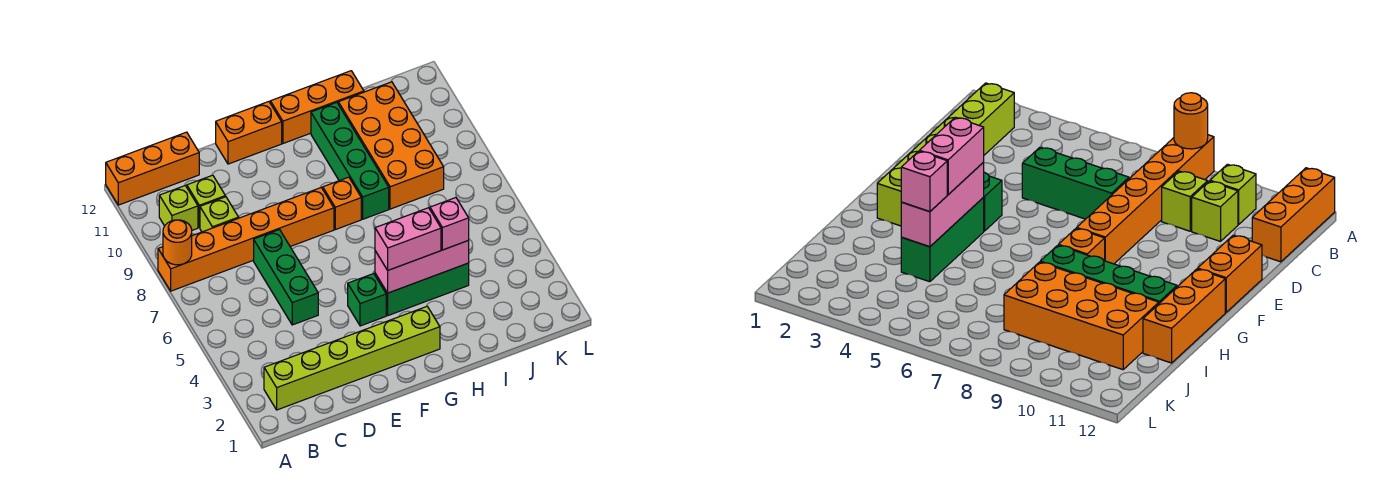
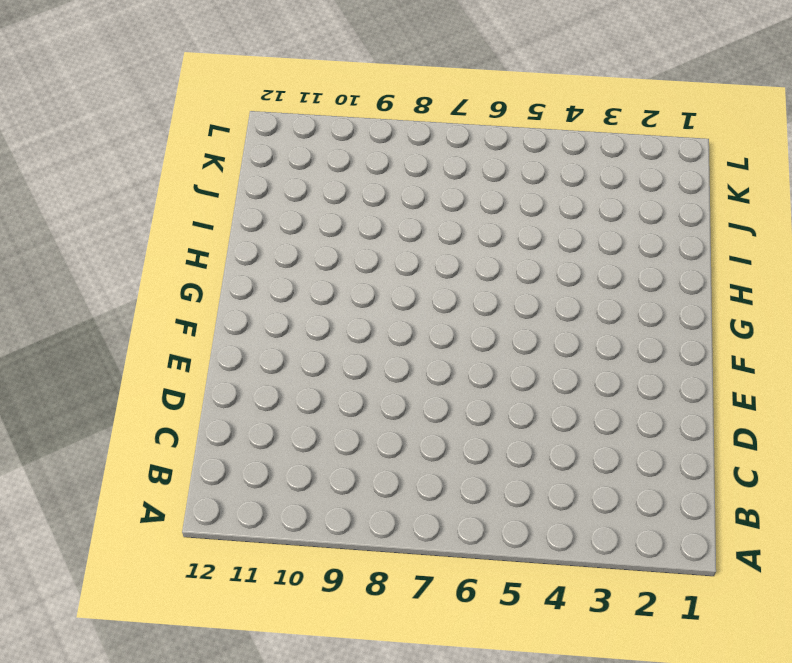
none -> orange 1x6 brick [158,188,334,291]
none -> orange 1x3 brick [106,132,199,205]
none -> lime 1x6 brick [264,306,440,410]

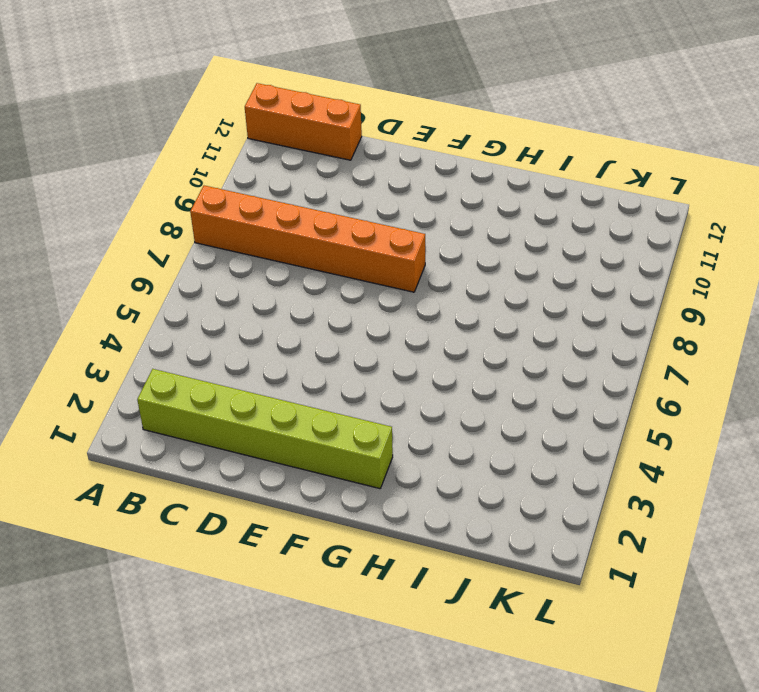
none -> lime 1x1 brick [159,186,198,230]
none -> lime 1x1 brick [200,197,239,232]
none -> lime 1x1 brick [187,175,225,228]

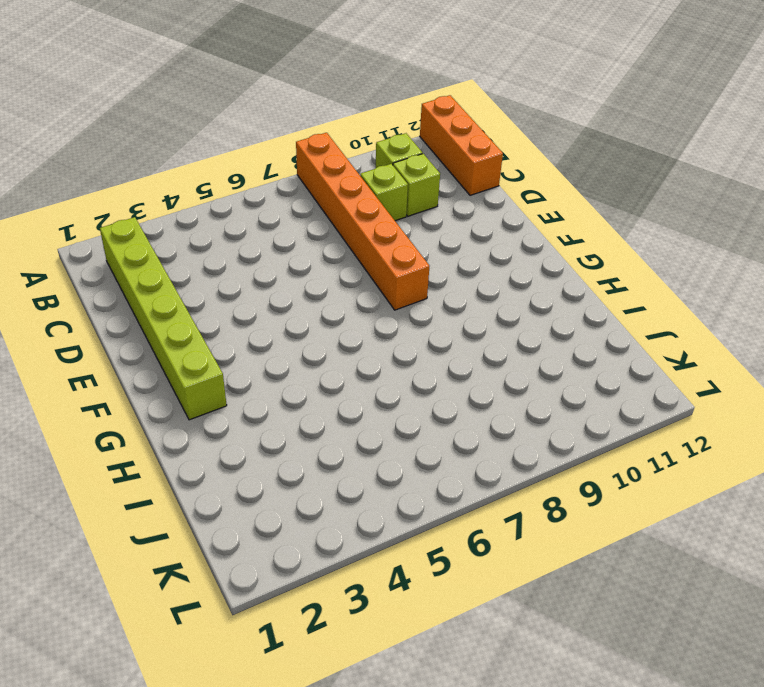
none -> green 1x3 brick [254,230,318,325]
none -> orange 1x2 brick [216,102,282,164]
none -> green 1x1 brick [348,274,386,326]

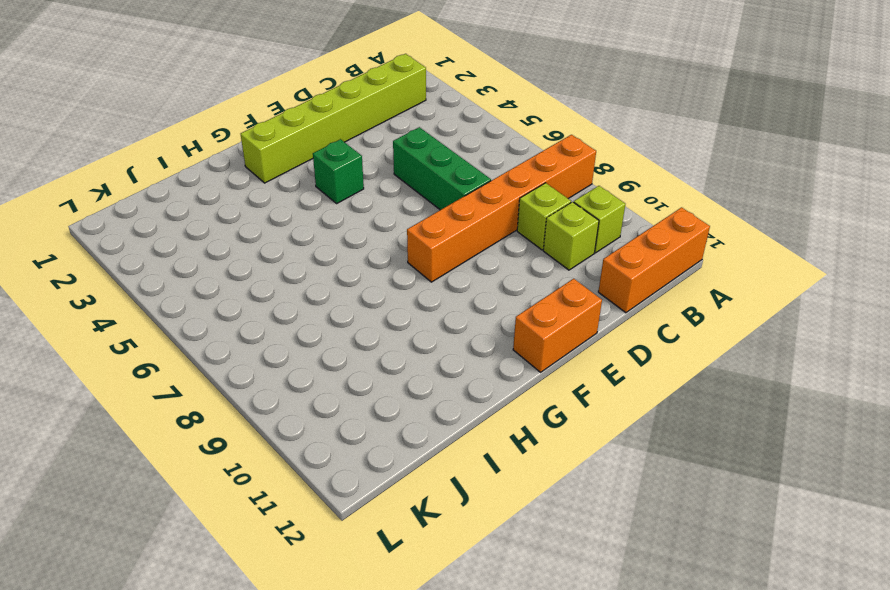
none -> green 1x3 brick [375,263,469,315]
none -> orange 1x1 brick [323,177,361,230]
none -> orange 1x3 brick [270,71,364,143]

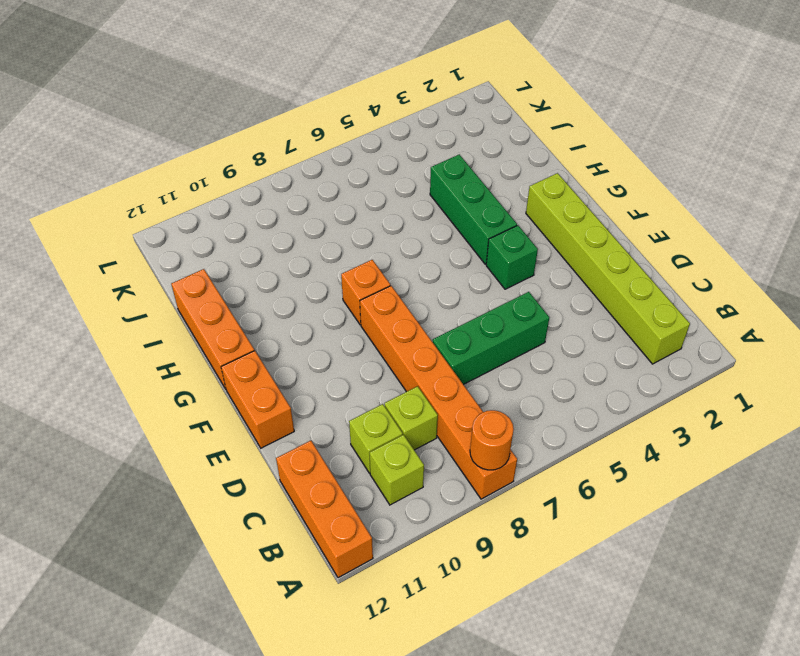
none -> green 1x4 brick [311,102,389,219]
none -> orange 2x4 brick [338,82,444,209]
none -> pink 1x3 brick [375,241,469,293]

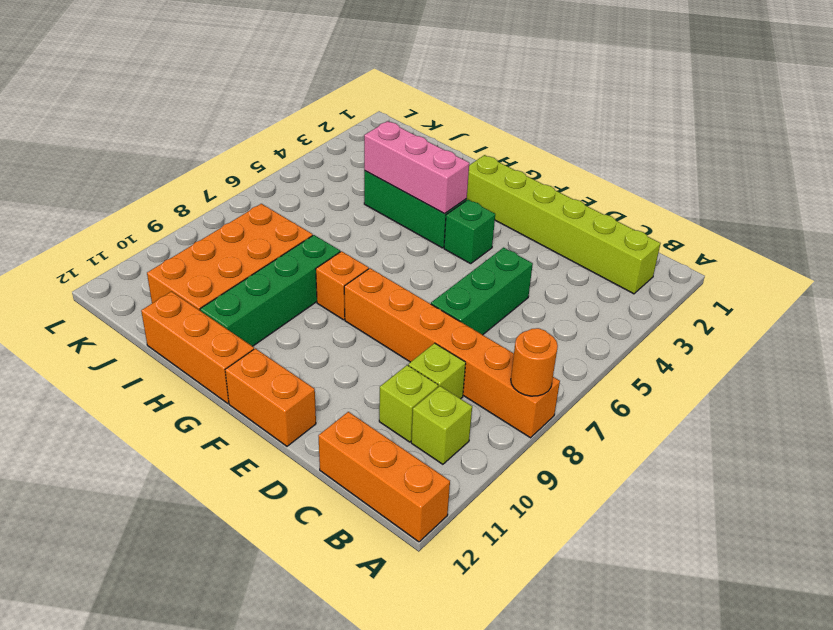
none -> pink 1x2 brick [375,208,441,270]
none -> pink 1x1 brick [430,198,469,250]

